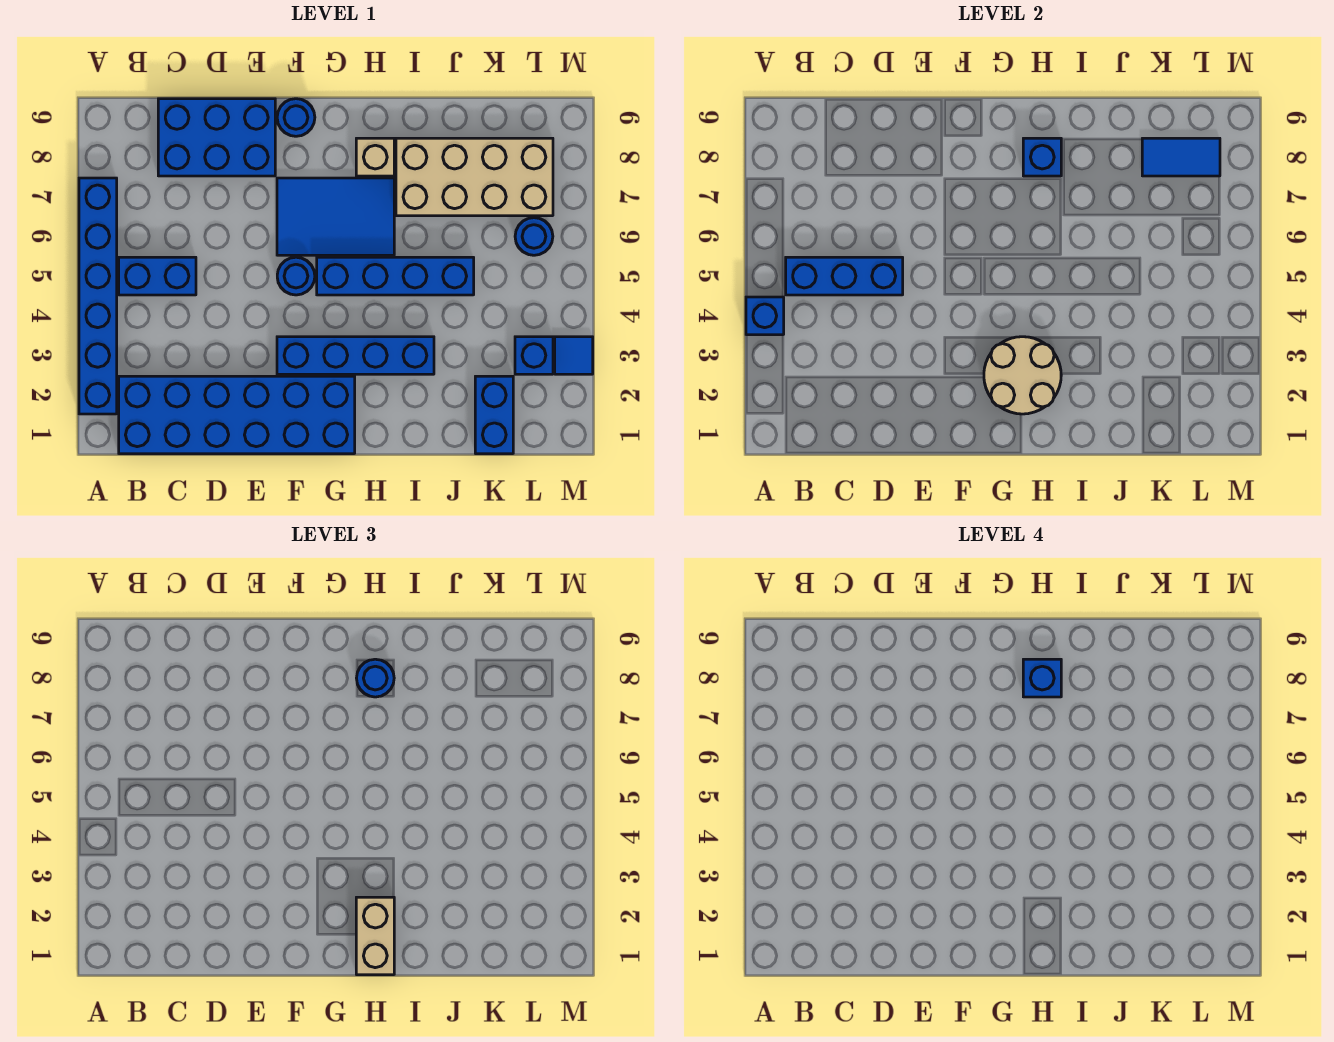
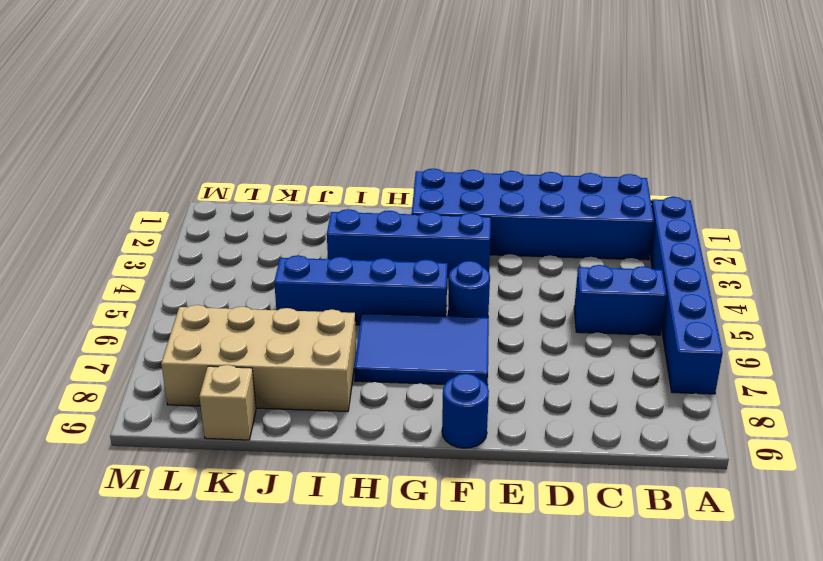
tan 1x1 brick [199,365,256,440] -> tan 1x1 brick moved to [356,138,394,176]
none -> blue 2x3 brick [158,99,275,176]
none -> blue 1x2 brick [475,376,513,454]
none -> blue 1x1 brick [515,337,553,374]

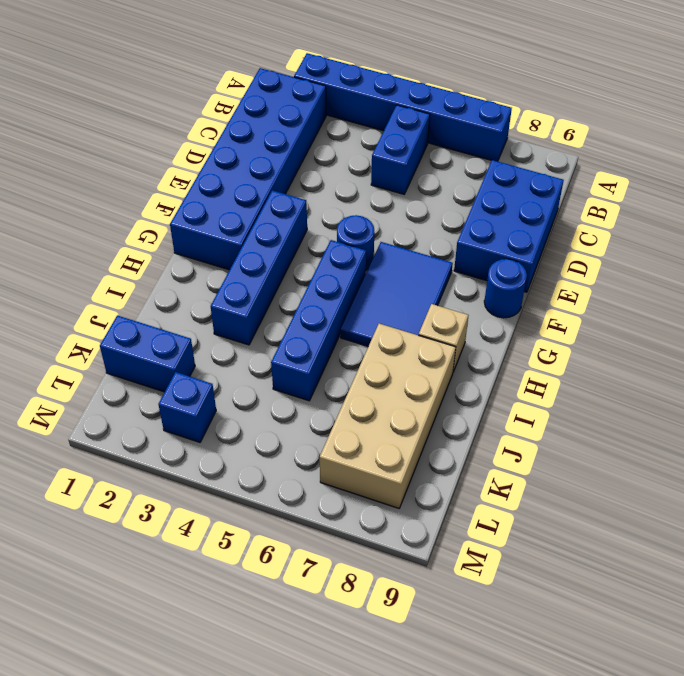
none -> blue 1x1 round brick [515,218,553,255]
none -> blue 1x1 tile [555,337,593,374]
none -> blue 1x1 brick [746,297,784,335]

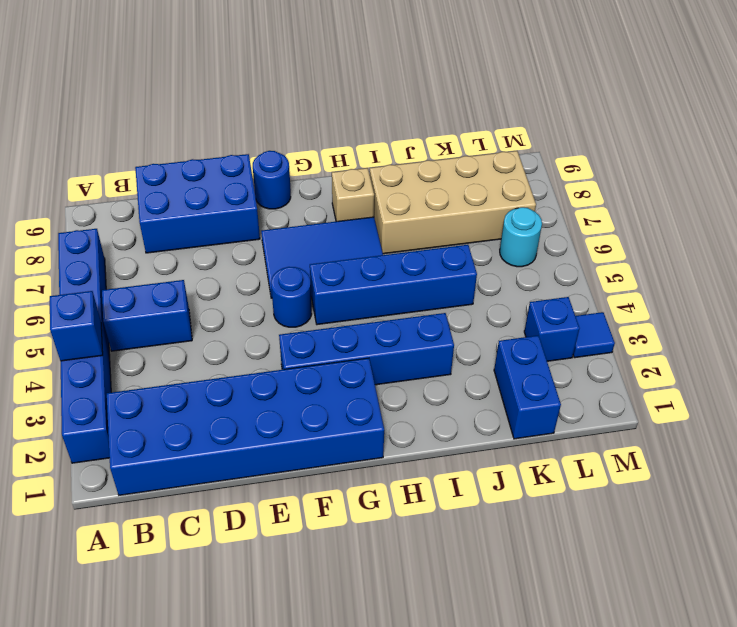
cyan 1x1 round brick [500,207,542,267] -> blue 1x1 round brick [515,218,553,255]
none -> blue 1x3 brick [786,257,903,295]
none -> tan 2x2 round brick [984,337,1061,414]
none -> blue 1x1 brick [1023,138,1061,176]

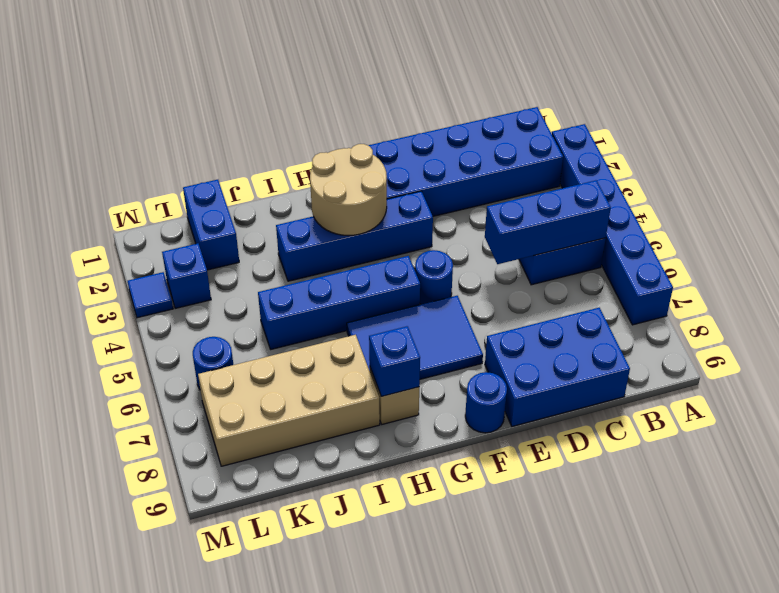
none -> blue 1x1 brick [746,297,784,335]
none -> blue 1x2 tile [1142,138,1220,176]
none -> tan 1x2 brick [356,897,394,975]

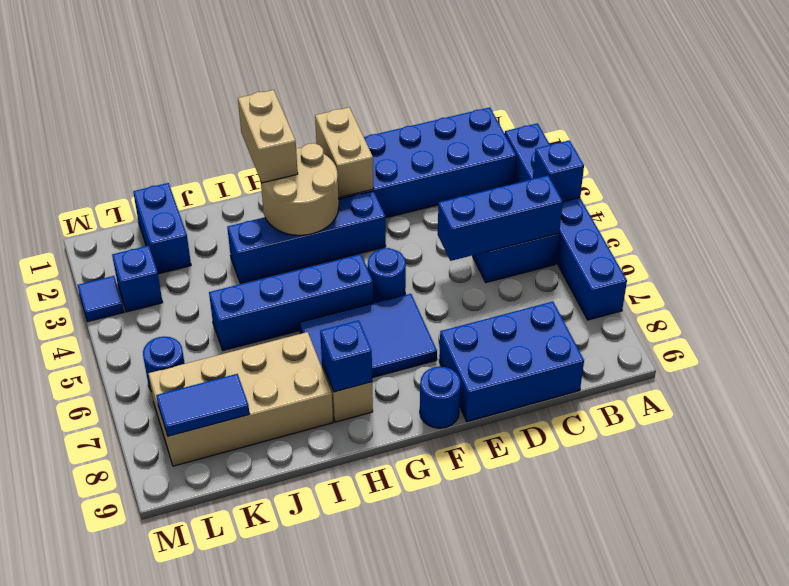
tan 1x2 brick [315,107,373,198] -> none
none -> blue 1x1 round brick [357,659,394,697]
none -> blue 1x1 brick [1023,659,1061,697]

